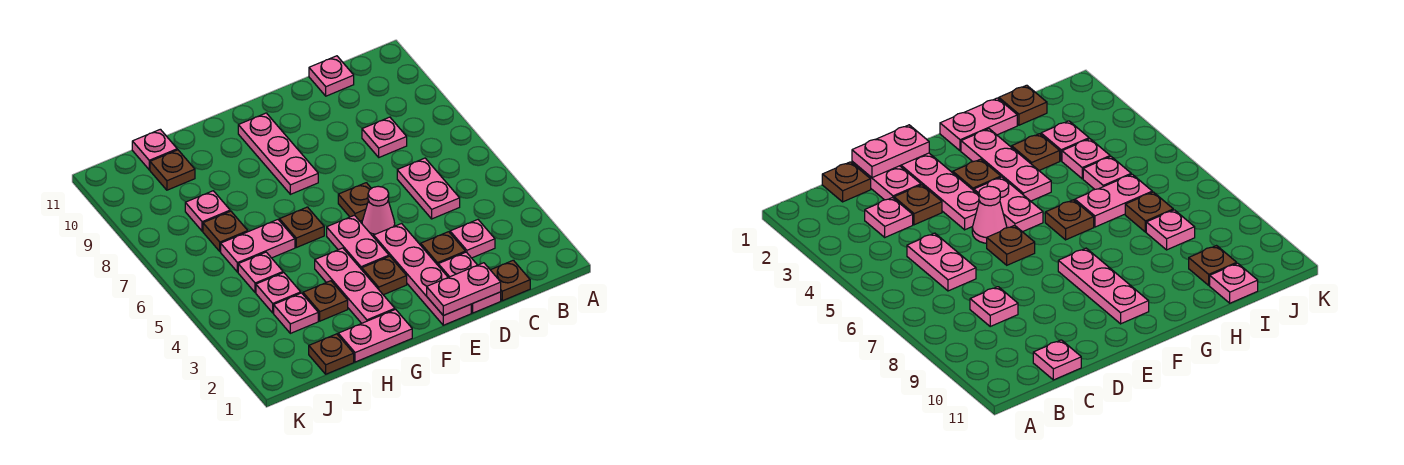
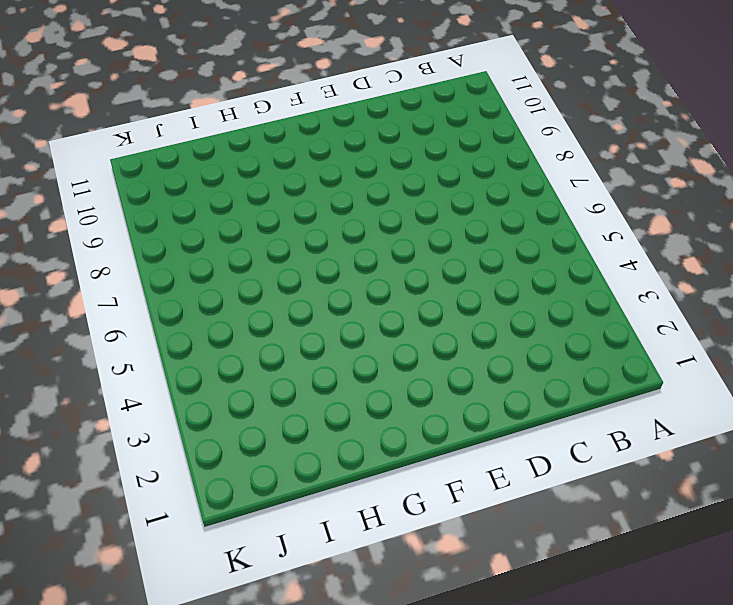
none -> brown 1x1 plate [491,260,530,301]
none -> pink 1x1 plate [450,220,495,258]
none -> pink 1x2 plate [397,158,460,219]

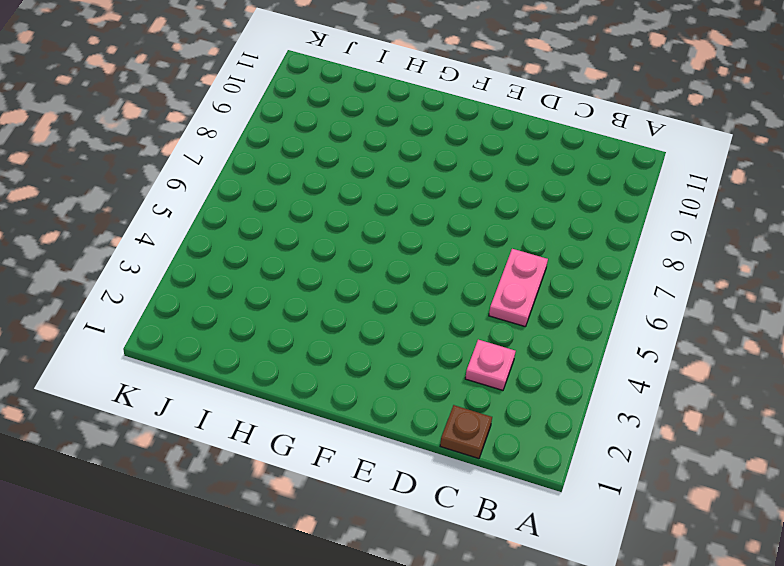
none -> pink 1x1 plate [362,117,407,157]
none -> pink 1x1 plate [309,56,354,96]
none -> pink 1x2 plate [438,252,501,313]

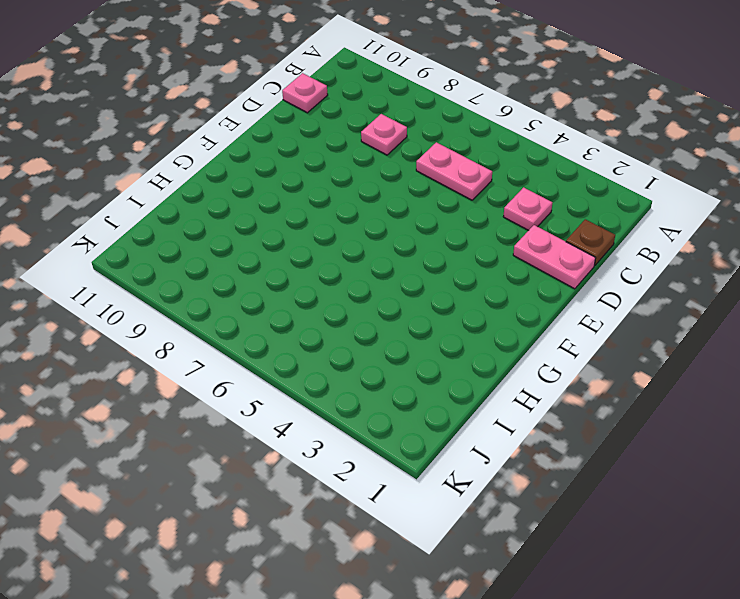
none -> brown 1x1 plate [421,232,465,265]
none -> pink 1x4 plate [374,224,471,325]
none -> pink 1x1 cone [362,186,395,237]

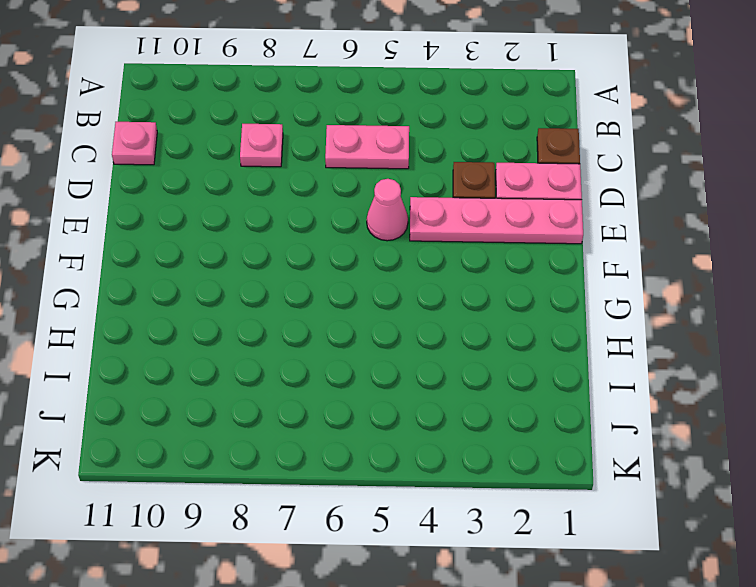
none -> pink 1x1 plate [450,220,495,258]
none -> brown 1x1 plate [338,183,371,221]
none -> brown 1x1 plate [362,256,407,295]

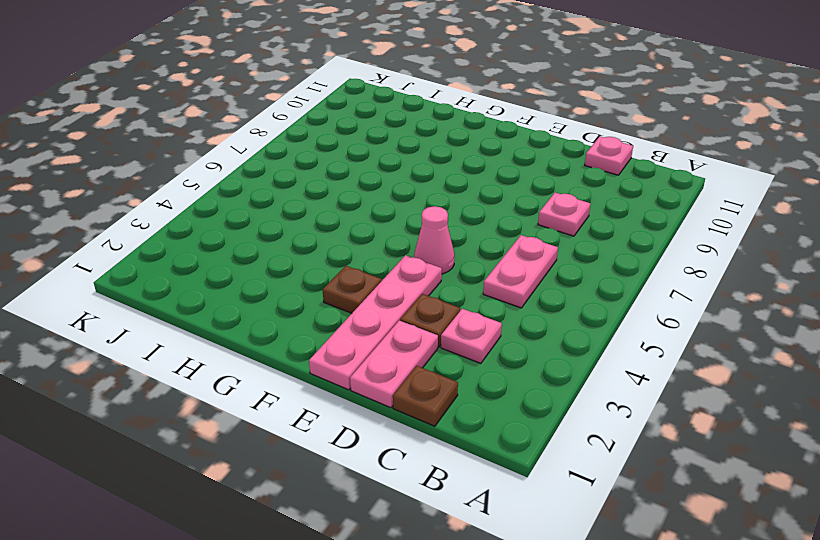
none -> brown 1x1 plate [338,183,371,221]
none -> pink 1x2 plate [327,215,389,270]
none -> pink 1x3 plate [238,113,318,194]

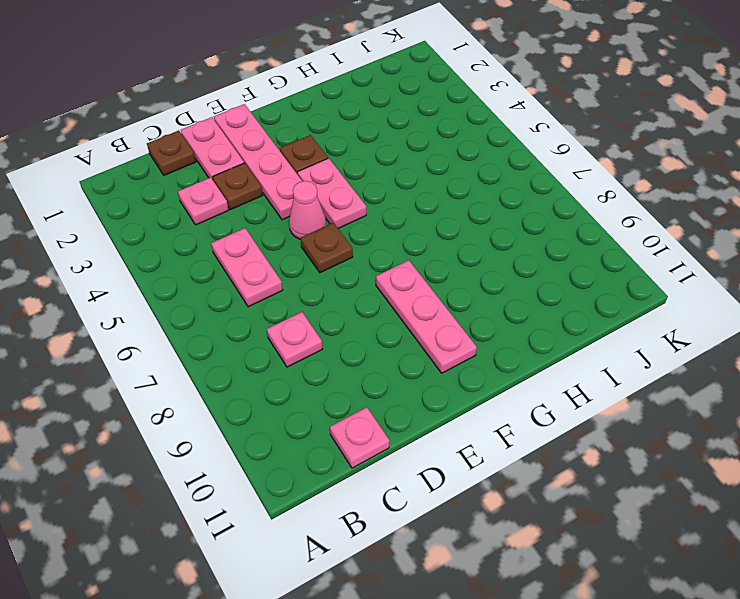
none -> pink 1x2 plate [338,309,412,362]
none -> pink 1x3 plate [315,248,395,323]
none -> brown 1x1 plate [279,207,324,247]

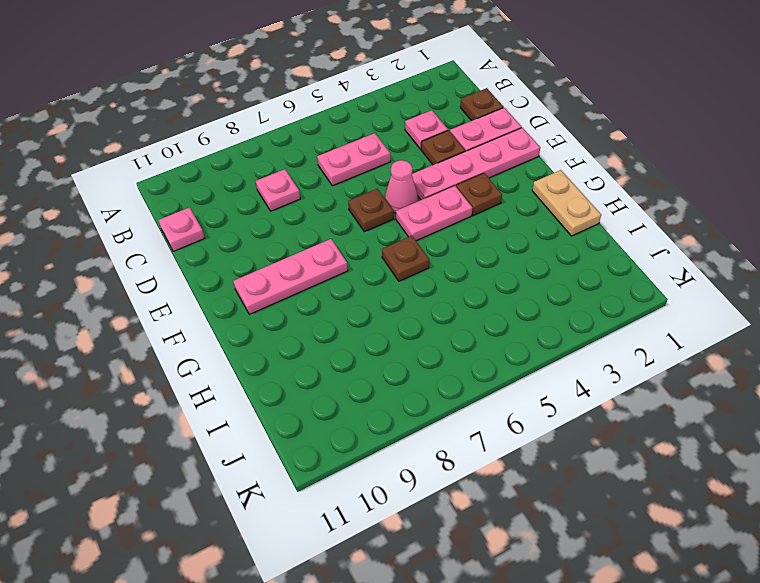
tan 1x2 plate [532,170,601,236] -> pink 1x2 plate [338,309,412,362]
none -> pink 1x3 plate [315,248,395,323]
none -> brown 1x1 plate [303,281,348,321]
none -> pink 1x2 plate [221,220,295,272]

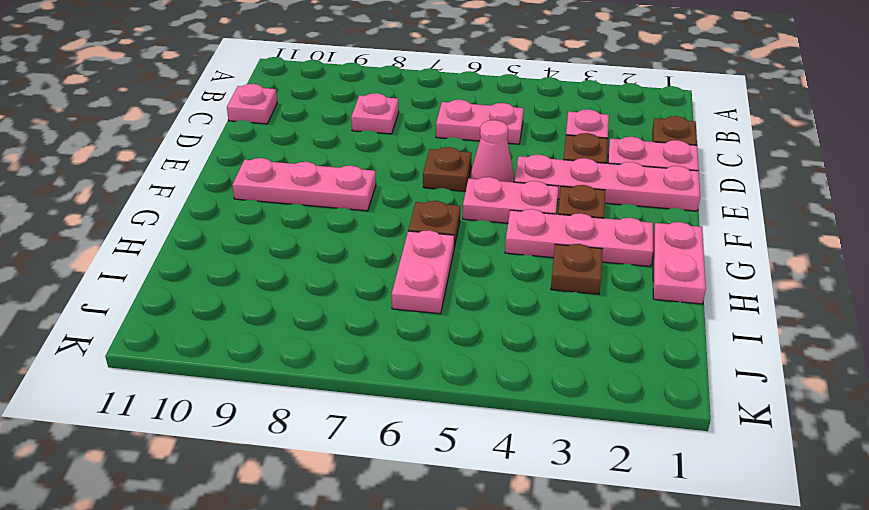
none -> brown 1x1 plate [309,334,354,374]
none -> pink 1x1 plate [274,293,318,333]
none -> pink 1x1 plate [256,273,301,313]

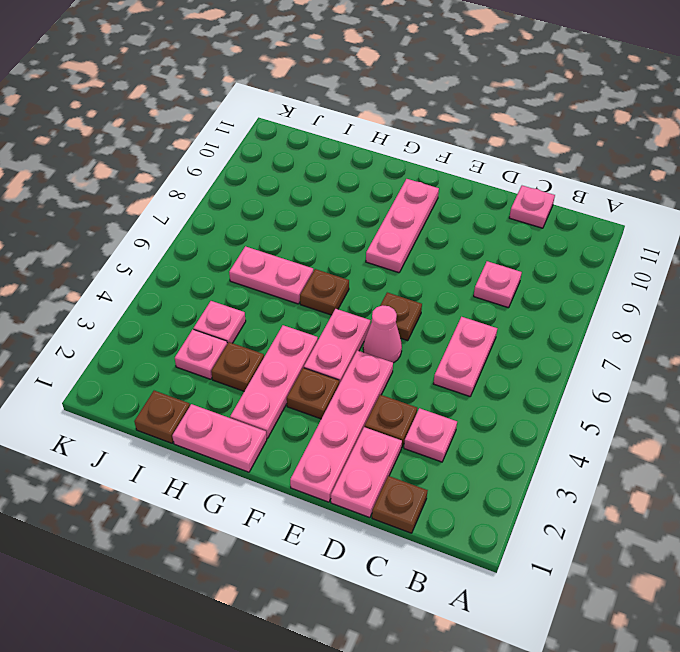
none -> pink 1x1 plate [238,252,283,293]
none -> brown 1x1 plate [203,211,248,251]
none -> pink 1x1 plate [185,191,230,231]

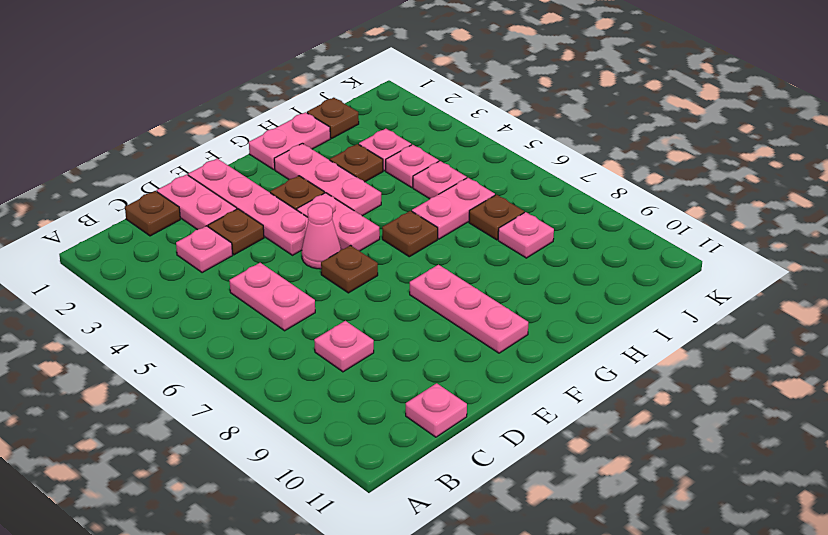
none -> brown 1x1 plate [150,150,195,190]
none -> pink 1x1 plate [132,129,177,170]
none -> pink 1x2 plate [427,263,501,316]

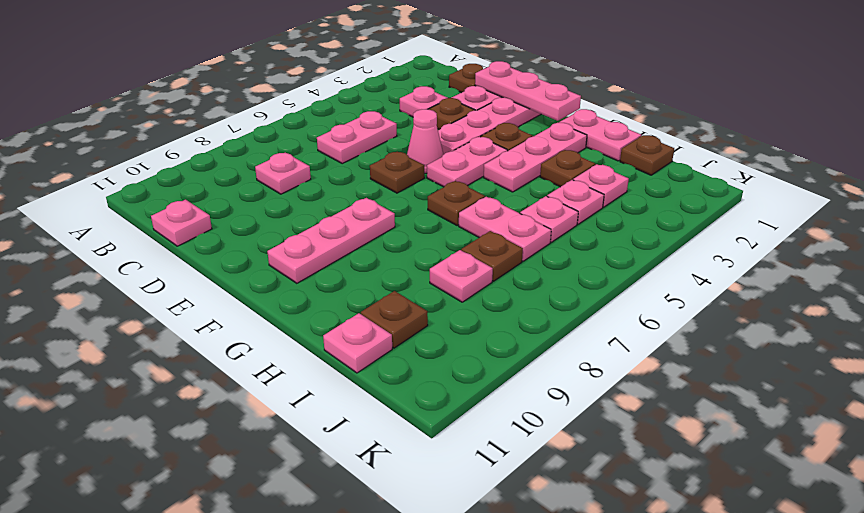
pink 1x3 plate [475,61,581,121] -> pink 1x2 plate [427,263,501,316]

